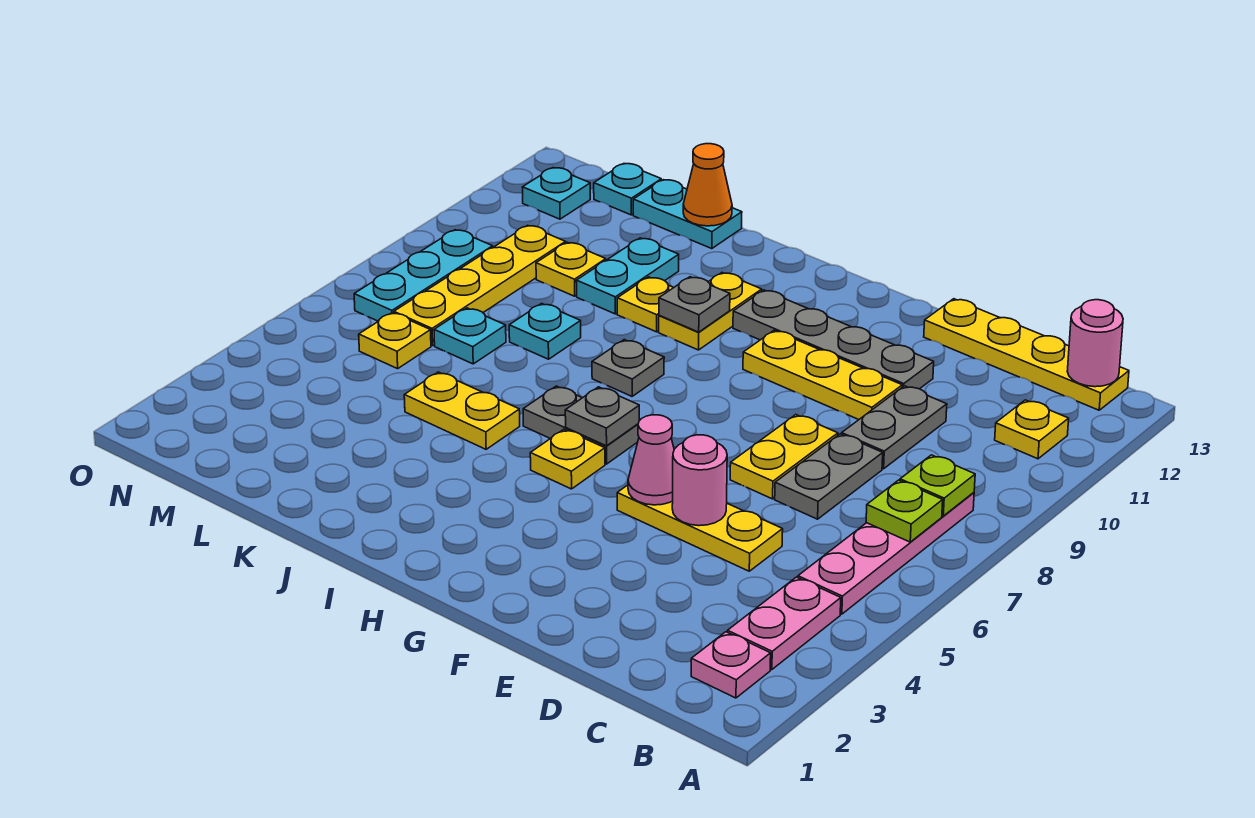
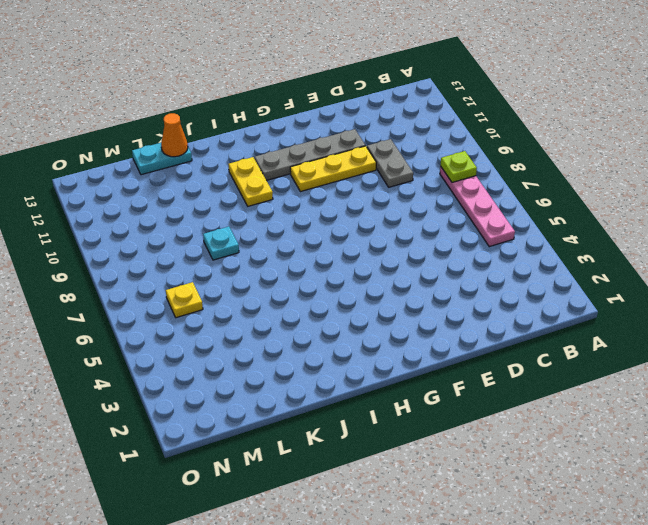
none -> pink 1x1 plate [691,632,771,698]
none -> pink 1x2 plate [728,577,841,670]
none -> yellow 1x1 plate [995,400,1069,459]
none -> yellow 1x4 plate [924,299,1129,410]

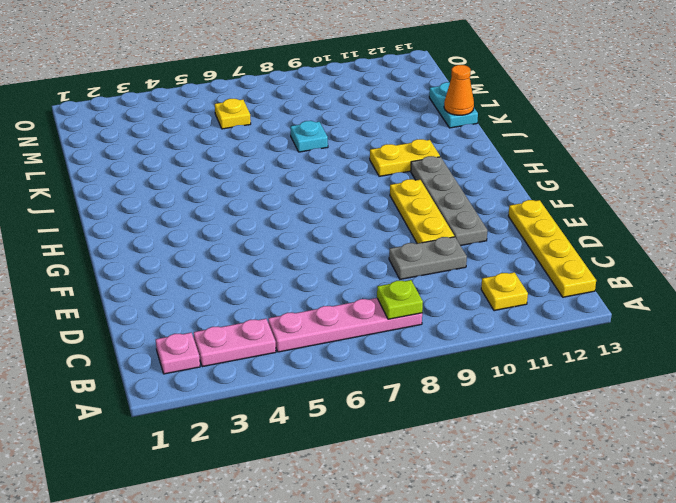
none -> yellow 1x3 plate [617,485,783,571]
none -> grey 1x2 plate [775,434,883,519]
none -> yellow 1x2 plate [730,415,838,499]
none -> yellow 1x1 plate [530,429,605,489]

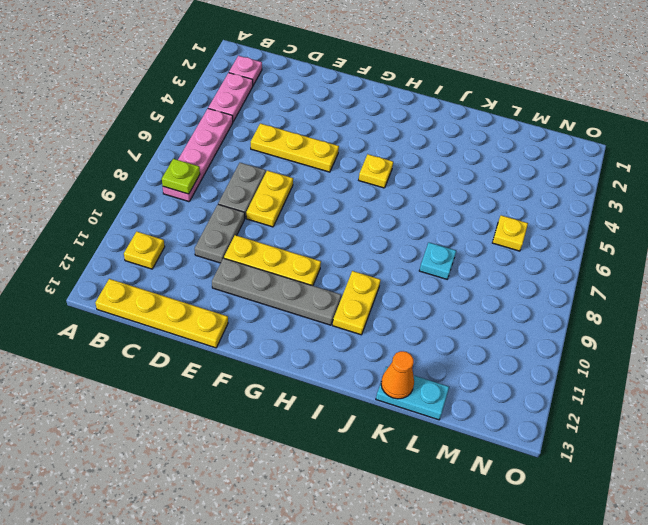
none -> grey 1x2 plate [523,386,639,464]
none -> grey 1x1 plate [592,340,664,396]
none -> yellow 1x2 plate [404,372,520,449]
none -> yellow 1x1 plate [617,277,674,332]

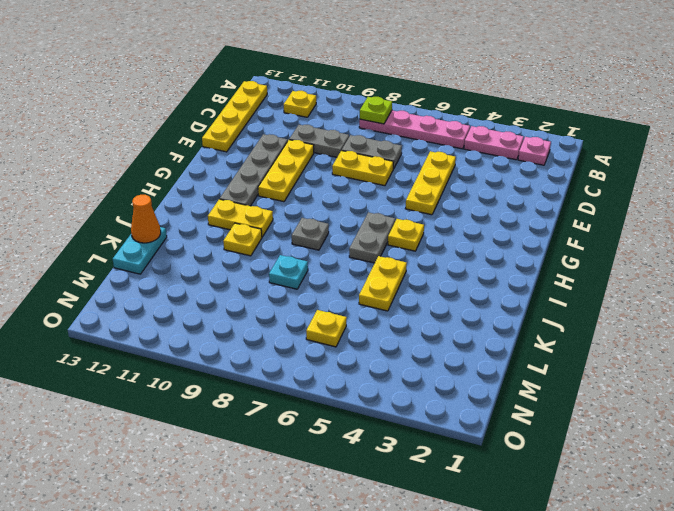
none -> cyan 1x2 plate [576,238,679,314]
none -> cyan 1x1 plate [434,308,506,364]
none -> yellow 1x1 plate [536,242,606,296]
none -> yellow 1x4 plate [394,225,566,346]

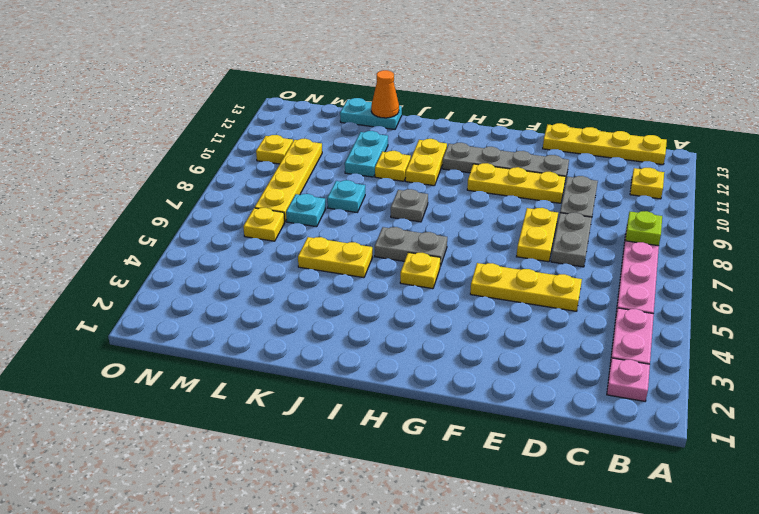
yellow 1x1 plate [256,135,293,164] -> yellow 1x1 plate moved to [536,242,606,296]
none -> cyan 1x1 plate [594,164,661,215]
none -> cyan 1x3 plate [354,230,493,321]
none -> cyan 1x1 plate [522,168,590,219]
none -> lime 1x1 plate [866,480,943,542]

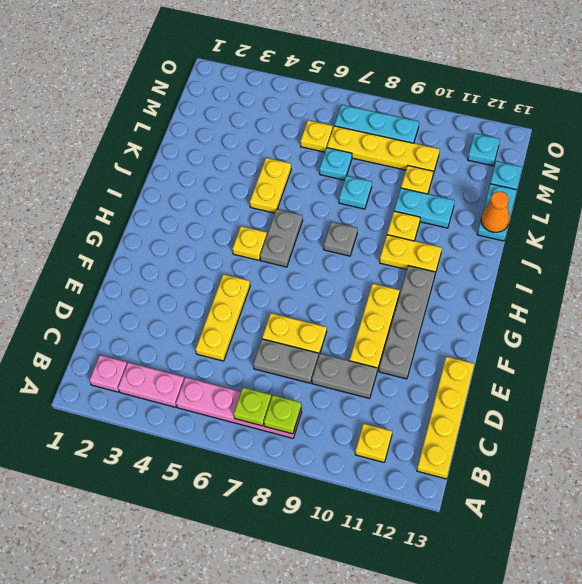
none -> pink 1x1 round brick [1067,300,1123,387]
none -> pink 1x1 round brick [672,435,727,526]
none -> pink 1x1 cone [628,415,674,505]
none -> grey 1x1 plate [565,387,639,446]

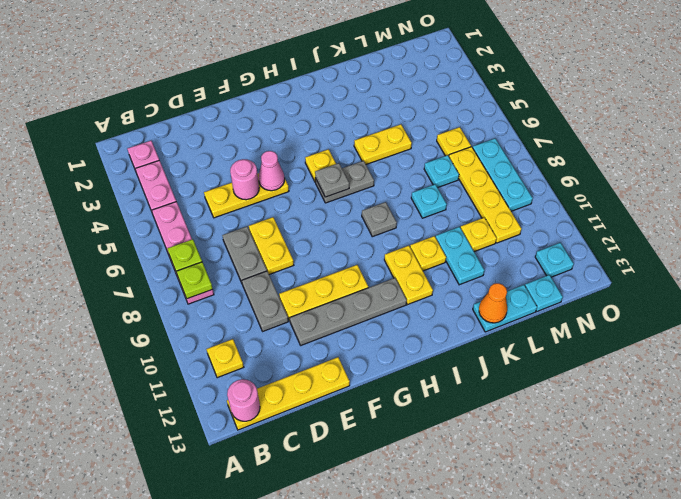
none -> grey 1x1 plate [659,277,730,332]

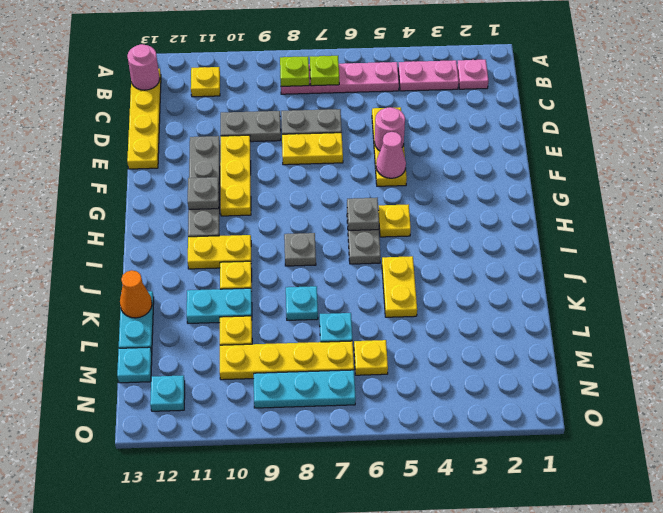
grey 1x1 plate [188,177,219,209] -> grey 1x1 plate moved to [659,277,730,332]

